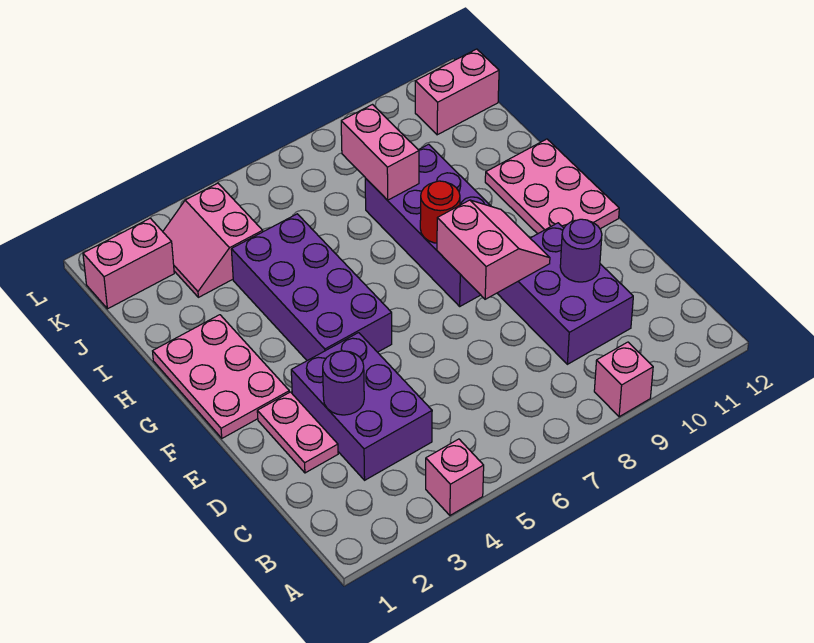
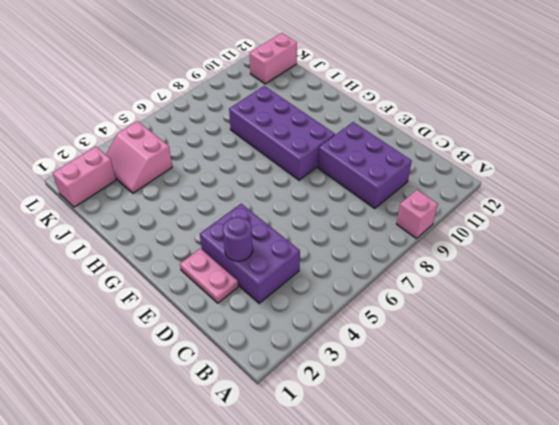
none -> pink 1x1 brick [426,439,484,515]
none -> pink 2x3 plate [153,315,289,438]
none -> purple 2x4 brick [231,214,392,361]

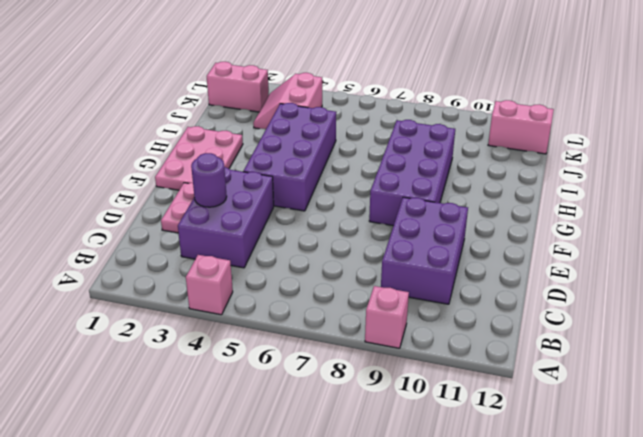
none -> pink 2x3 plate [485,139,619,234]
none -> purple 1x1 round brick [560,219,602,282]
none -> pink 2x2 slope [437,200,550,299]

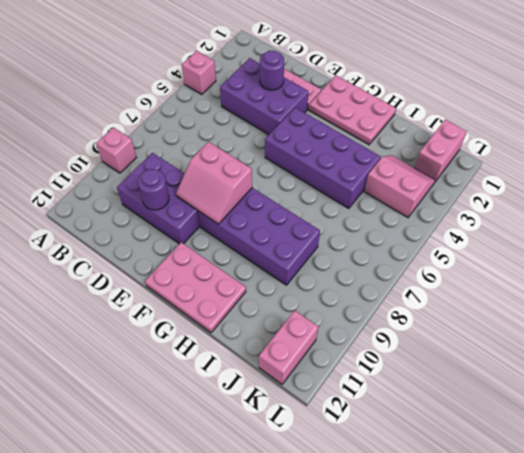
none -> red 1x1 round brick [420,181,460,243]
none -> pink 1x2 brick [341,105,419,200]

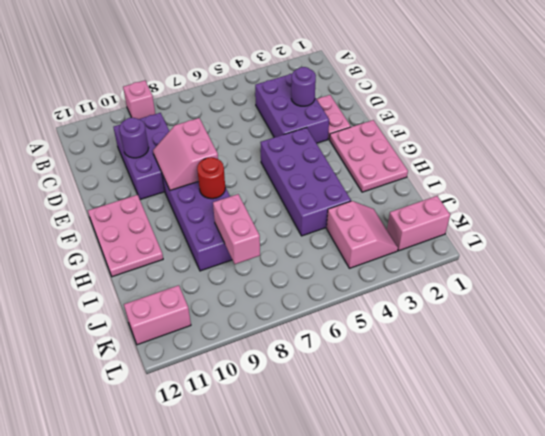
none -> pink 1x1 brick [426,439,484,515]

